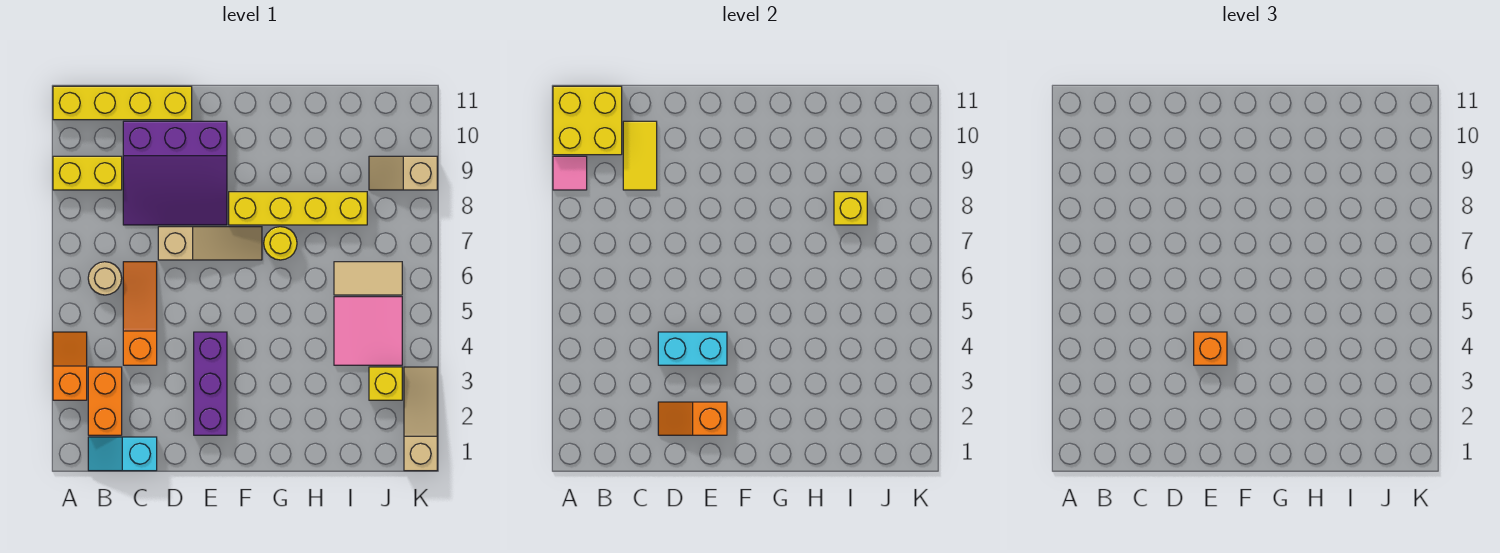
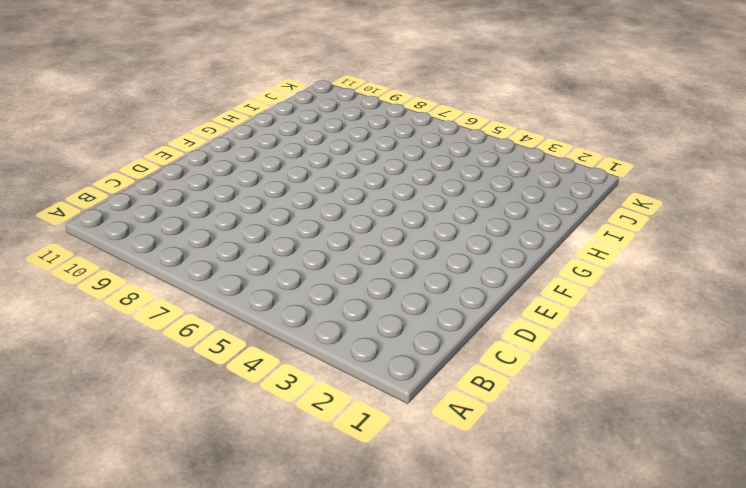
none -> orange 1x2 slope [53,332,87,400]
none -> yellow 1x2 brick [53,156,122,190]
none -> yellow 1x4 brick [53,86,192,120]

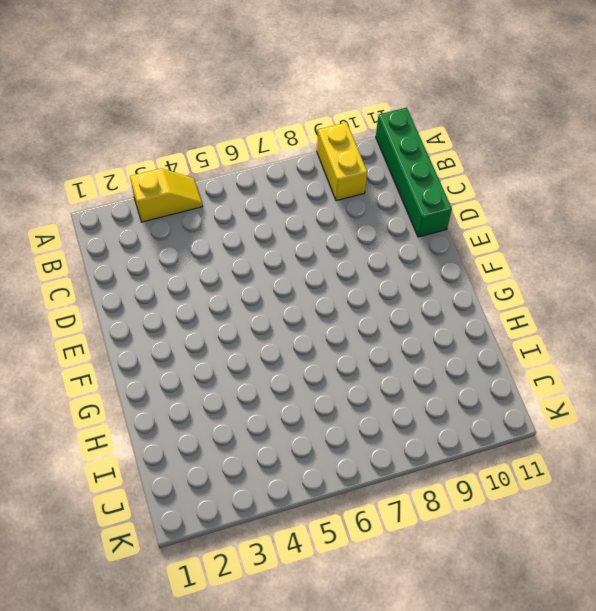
yellow 1x2 slope [130,168,202,222] -> orange 1x2 slope [53,332,87,400]
green 1x4 brick [376,108,452,237] -> yellow 1x4 brick [53,86,192,120]
none -> cyan 1x2 slope [88,437,157,471]
none -> orange 1x2 brick [88,367,122,435]
none -> tan 1x1 round brick [88,262,122,295]

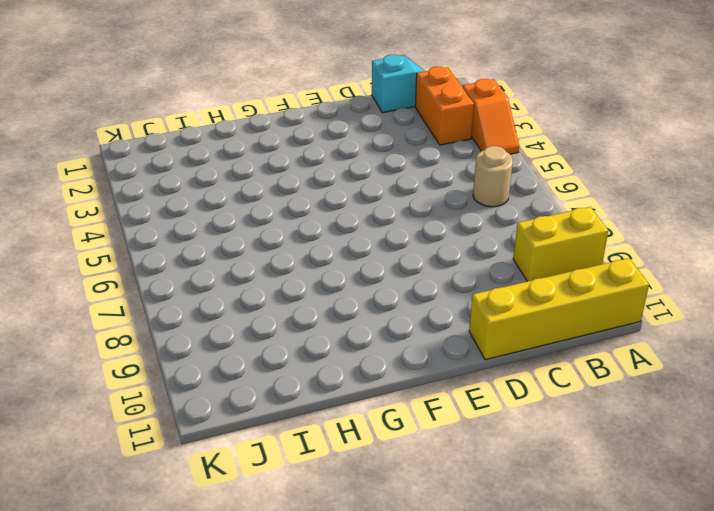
none -> orange 1x3 slope [123,262,157,365]
none -> purple 3x3 slope [123,121,227,225]
none -> tan 1x3 slope [158,227,262,260]

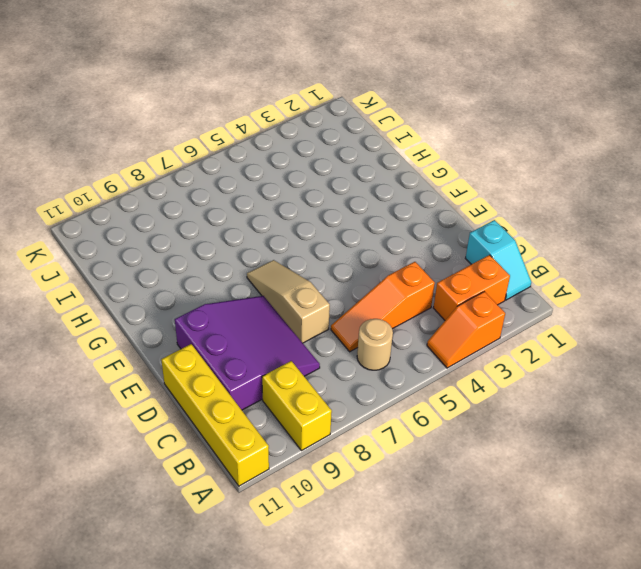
none -> purple 1x3 brick [194,332,227,435]
none -> yellow 1x4 brick [229,192,367,225]
none -> yellow 1x1 round brick [264,227,297,260]

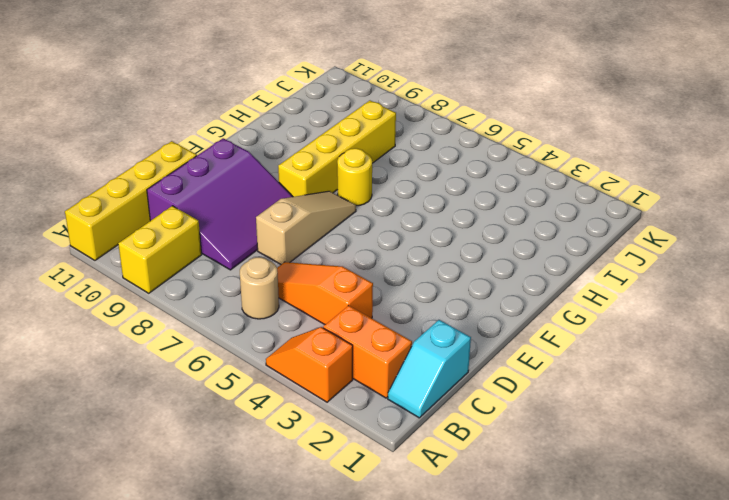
none -> purple 1x3 brick [194,332,227,435]
none -> pink 2x2 tile [334,297,402,365]
none -> tan 1x2 tile [334,262,402,295]

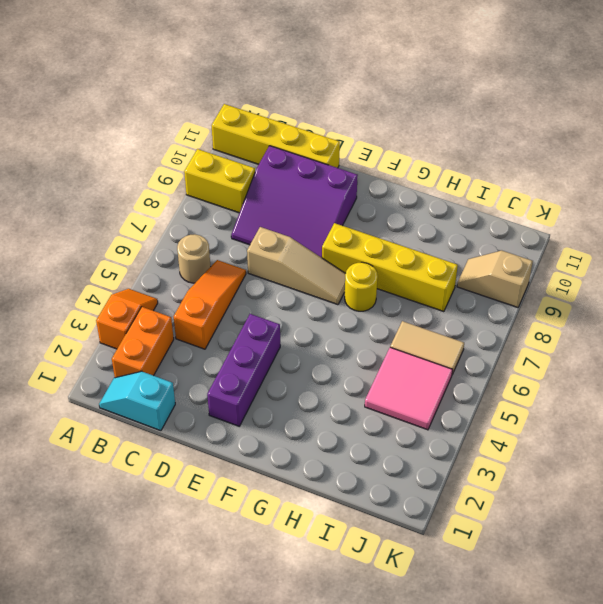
none -> yellow 1x1 brick [369,367,402,400]
none -> tan 1x3 slope [404,367,437,471]
none -> pink 1x1 tile [553,156,587,190]

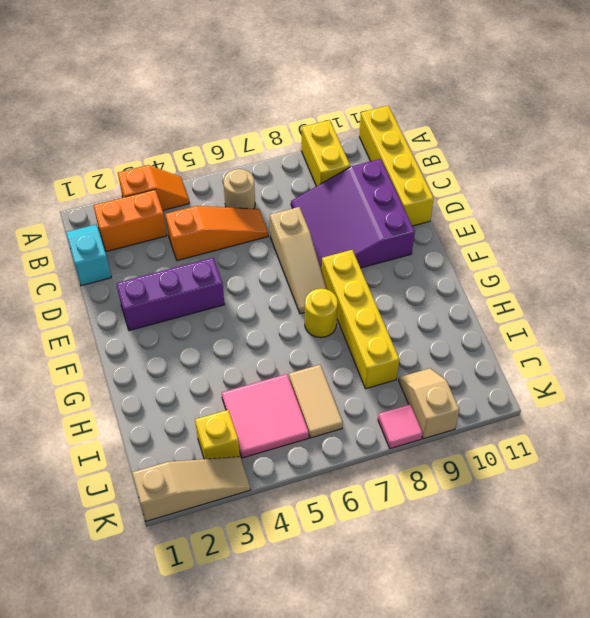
pink 1x1 tile [378,405,423,449] -> pink 1x1 tile moved to [553,156,587,190]
none -> yellow 2x2 brick [553,86,622,155]
none -> yellow 1x2 tile [623,121,657,190]
none -> orange 1x2 slope [658,402,727,435]

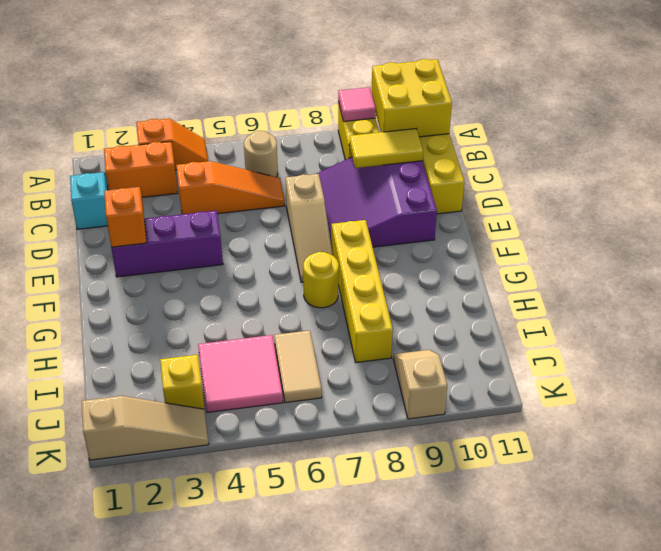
none -> cyan 1x2 brick [658,332,727,365]
none -> yellow 1x1 brick [834,192,867,225]
none -> orange 1x1 brick [1194,332,1227,365]

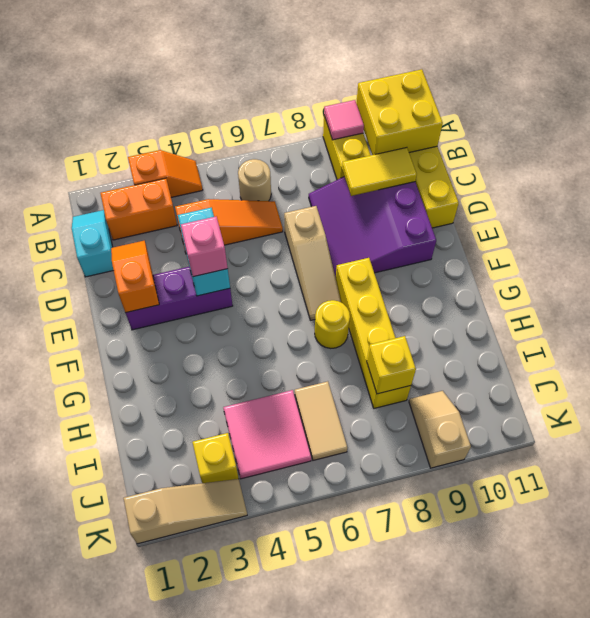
pink 1x1 brick [181,217,228,277] -> orange 1x1 brick [1194,332,1227,365]

